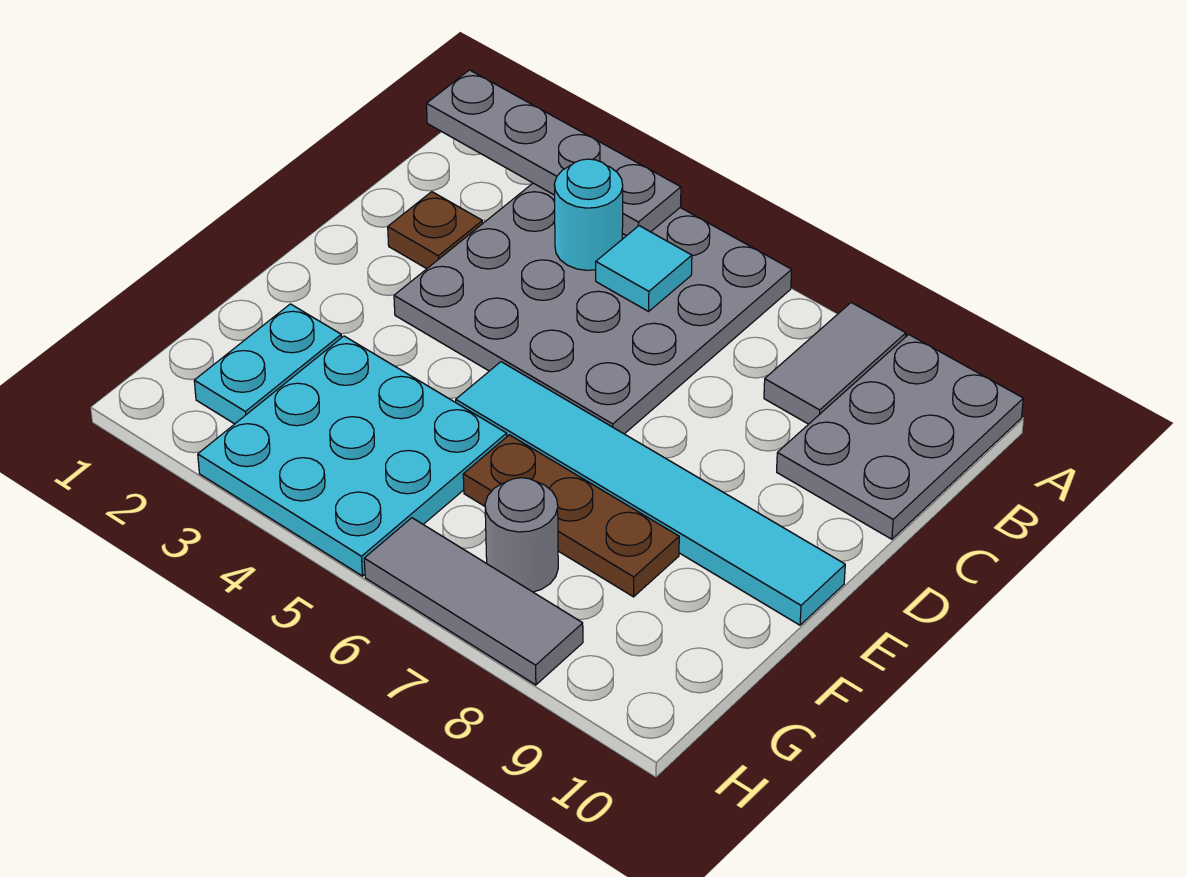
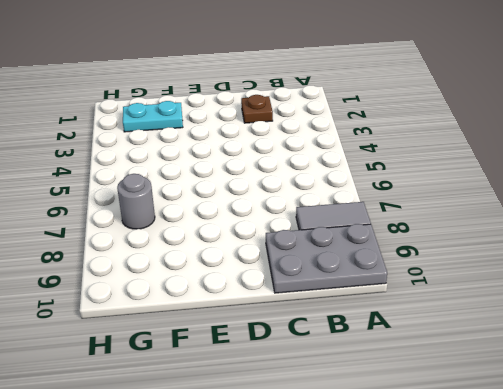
none -> grey 4x4 plate [394,183,792,434]
none -> cyan 1x6 tile [456,362,845,625]
none -> cyan 3x3 plate [198,336,507,576]

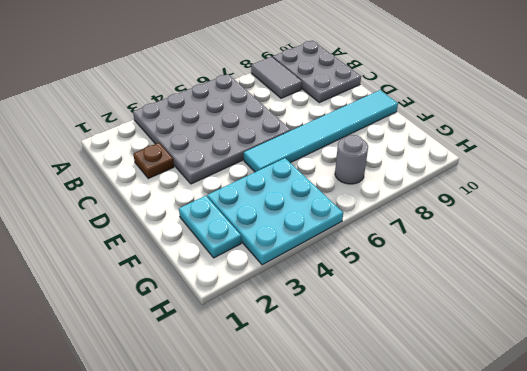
none -> brown 1x3 plate [463,435,679,597]
none -> grey 1x3 tile [364,518,583,685]
none -> grey 1x4 plate [427,70,681,236]

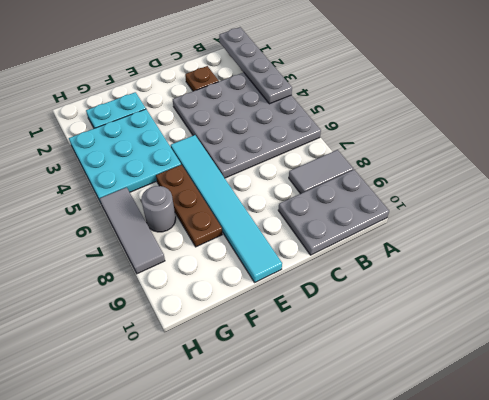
none -> cyan 1x1 round brick [554,159,623,270]
none -> cyan 1x1 tile [596,226,692,311]

